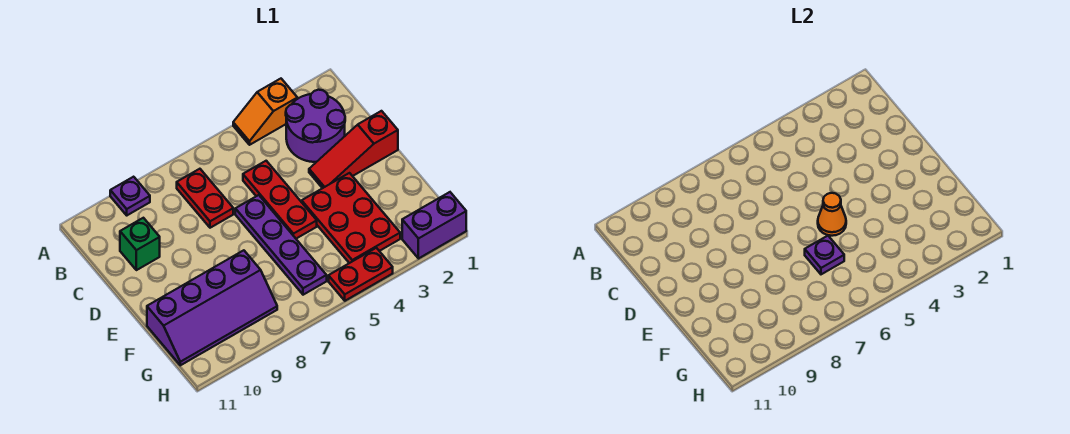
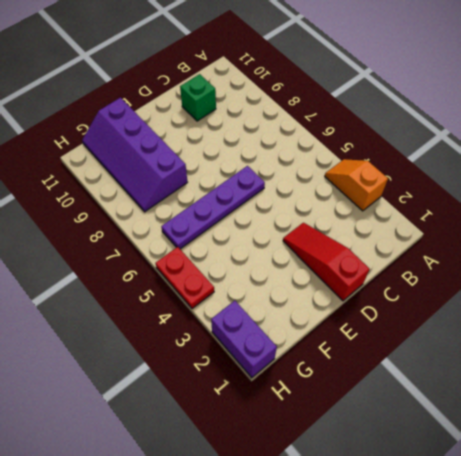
none -> purple 1x1 plate [110,177,150,215]
none -> purple 2x2 round brick [286,90,345,162]
none -> red 1x2 plate [177,169,233,228]

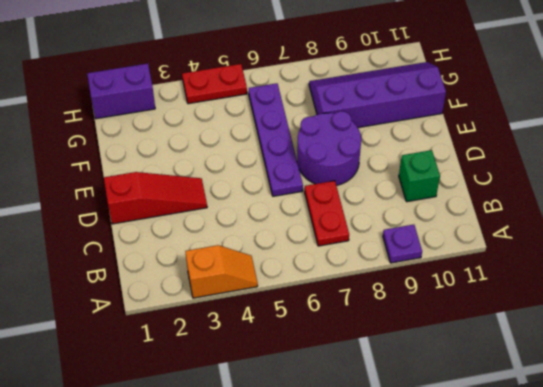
purple 2x2 round brick [297,111,361,186] -> purple 2x2 round brick moved to [286,90,345,162]
none -> red 1x3 plate [243,161,317,239]
none -> red 2x3 plate [302,173,400,263]
none -> orange 1x1 cone [818,193,846,236]

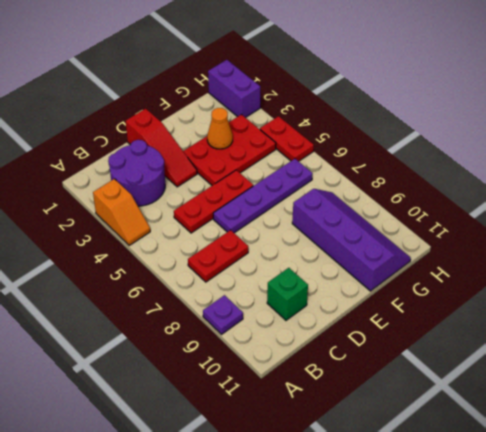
orange 1x1 cone [207,108,233,149] -> orange 1x1 cone moved to [818,193,846,236]
none -> purple 1x1 plate [805,236,844,274]

